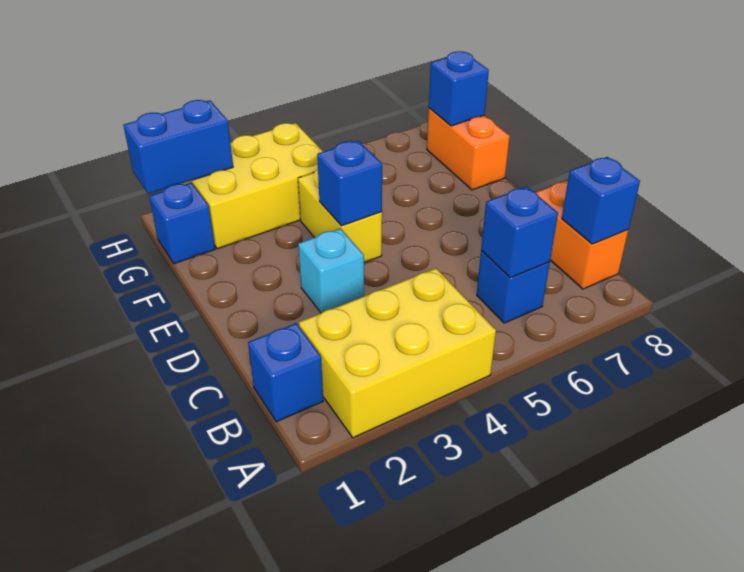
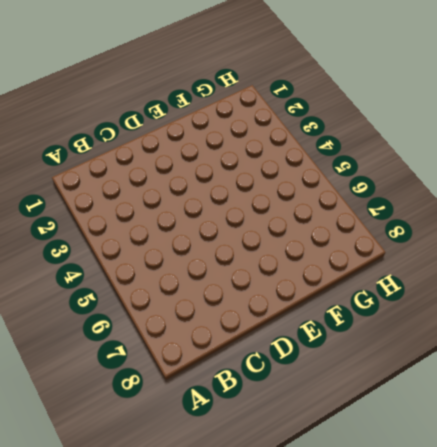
none -> yellow 2x3 brick [299,268,496,438]
none -> blue 1x1 brick [248,323,323,422]
none -> blue 1x1 brick [477,251,550,323]

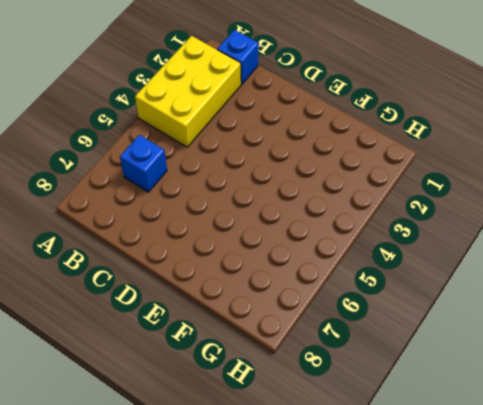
none -> orange 1x2 brick [535,181,628,289]
none -> cyan 1x1 brick [298,229,364,313]
none -> yellow 1x2 brick [298,169,382,263]

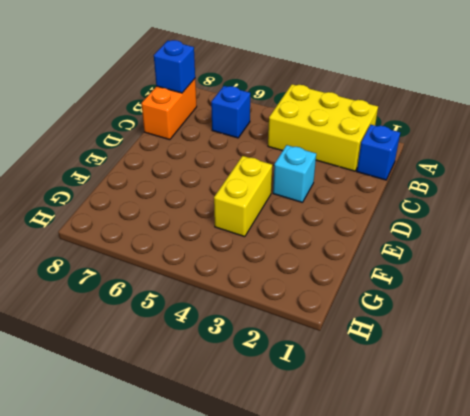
none -> orange 1x2 brick [427,108,510,190]
none -> blue 1x1 brick [149,183,215,264]
none -> yellow 2x3 brick [182,123,323,249]

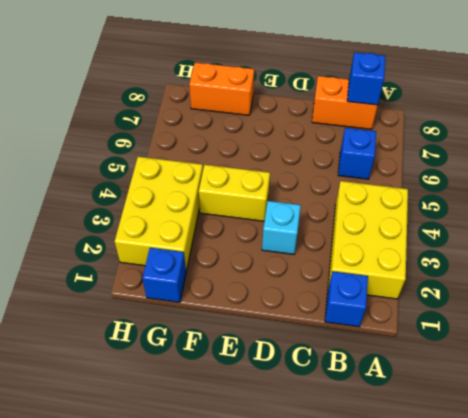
none -> blue 1x1 brick [481,186,558,278]
none -> blue 1x1 brick [317,141,382,226]
none -> blue 1x1 brick [429,51,489,126]

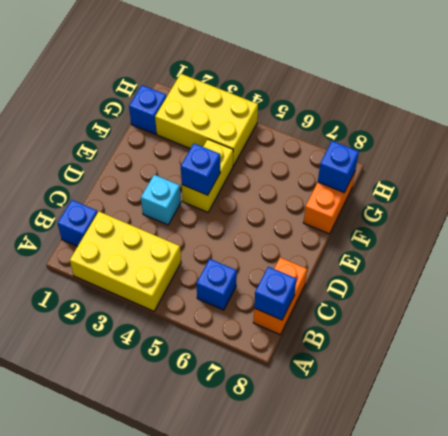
none -> blue 1x1 brick [481,186,558,278]
none -> blue 1x2 brick [123,100,233,194]

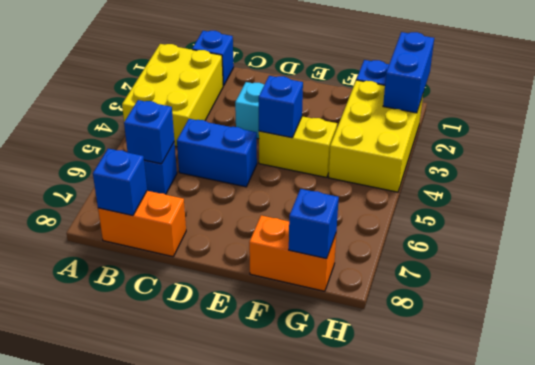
blue 1x2 brick [177,119,257,187] -> none

